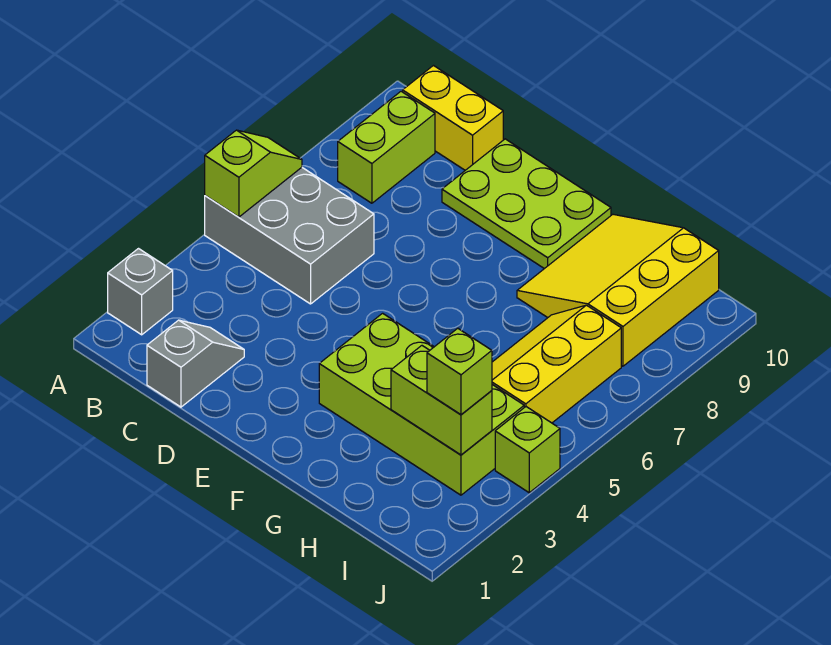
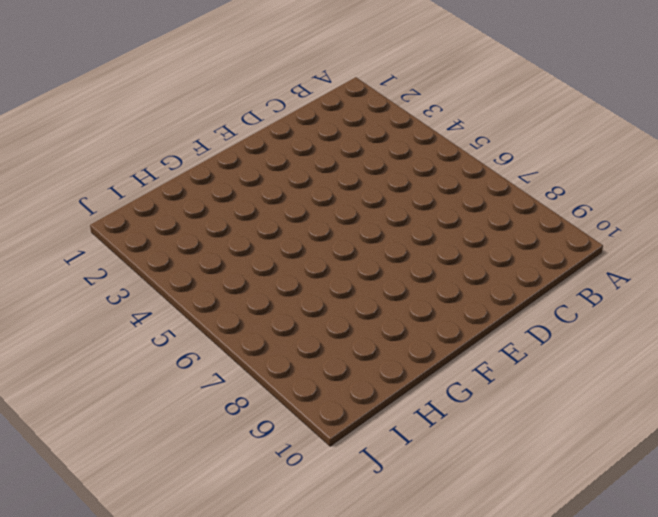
none -> grey 1x1 brick [108,249,173,335]
none -> grey 2x3 brick [205,167,374,304]
none -> lime 1x2 brick [338,91,435,203]

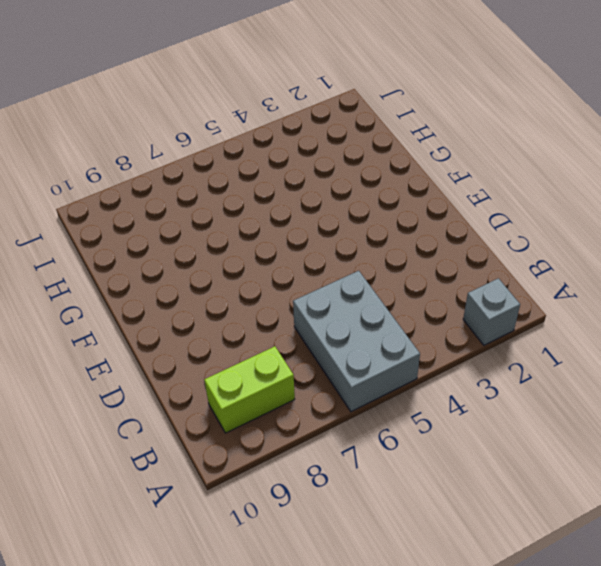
none -> yellow 1x2 brick [403,66,503,170]
none -> grey 1x2 slope [147,320,244,407]
none -> lime 2x3 plate [442,139,611,269]

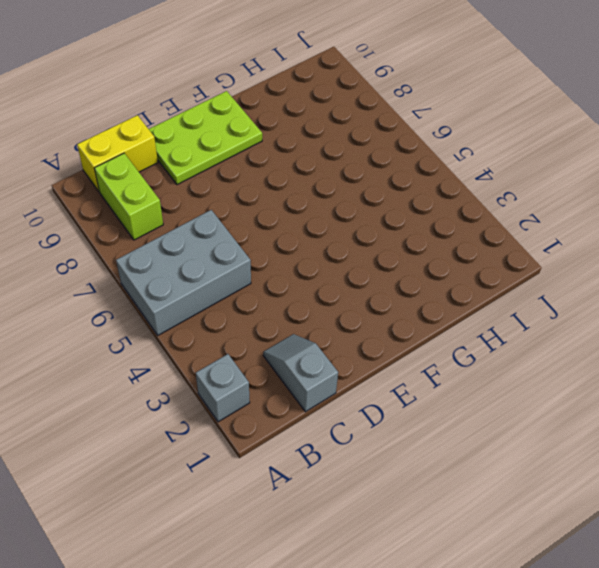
none -> lime 2x4 brick [319,313,524,495]
none -> yellow 3x3 slope [517,214,719,366]
none -> yellow 2x3 slope [492,305,621,423]

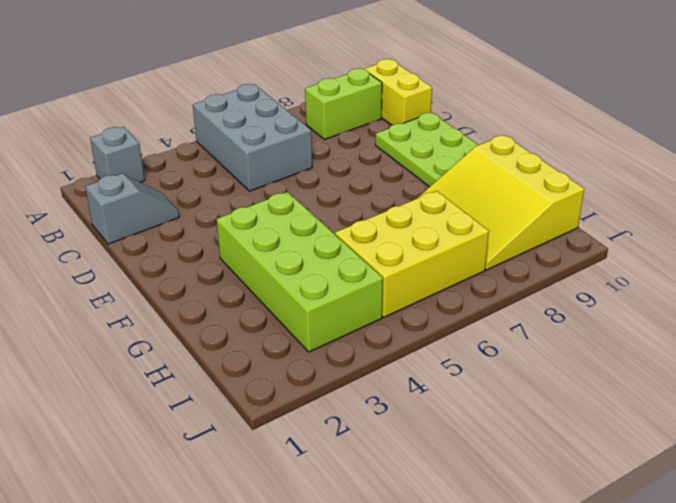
yellow 3x3 slope [418,135,584,270] -> yellow 3x3 slope turned to [517,214,719,366]
yellow 2x3 brick [335,191,489,317] -> yellow 2x3 slope [492,305,621,423]
none -> lime 1x1 brick [495,407,560,493]
none -> lime 1x2 slope [205,130,302,217]
none -> lime 1x2 brick [391,346,492,455]

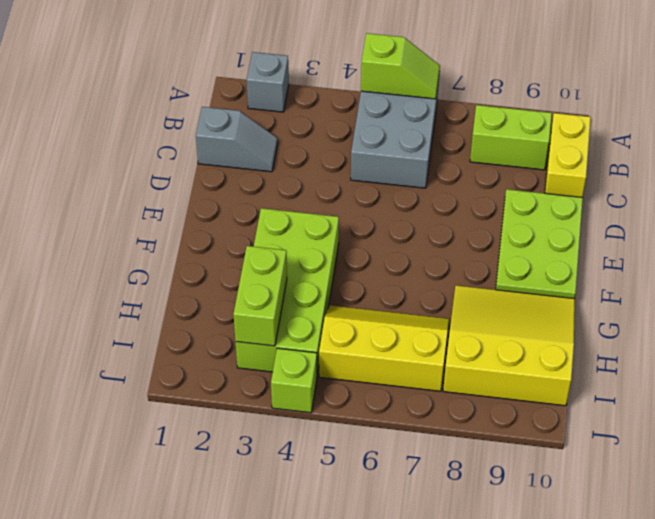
none -> lime 1x1 brick [427,328,492,414]

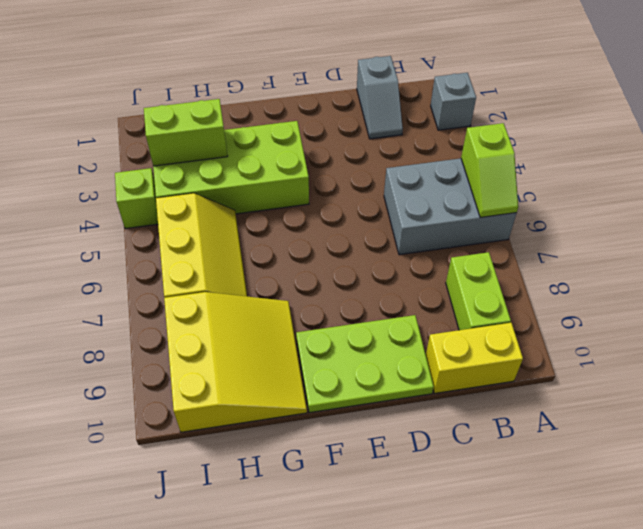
none -> lime 1x1 brick [427,328,492,414]

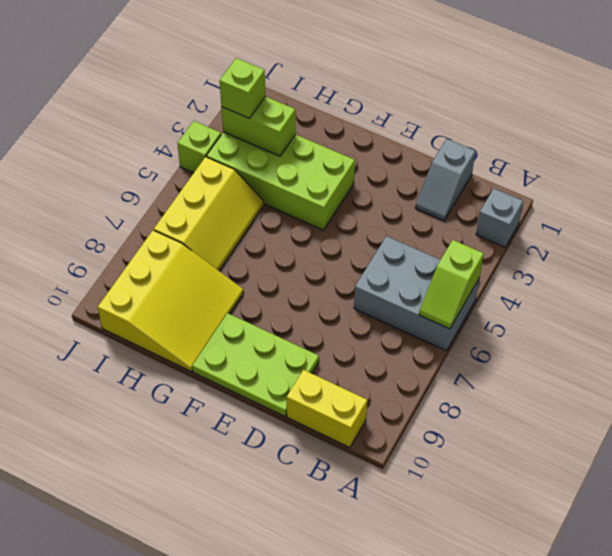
none -> lime 1x2 brick [338,91,435,203]

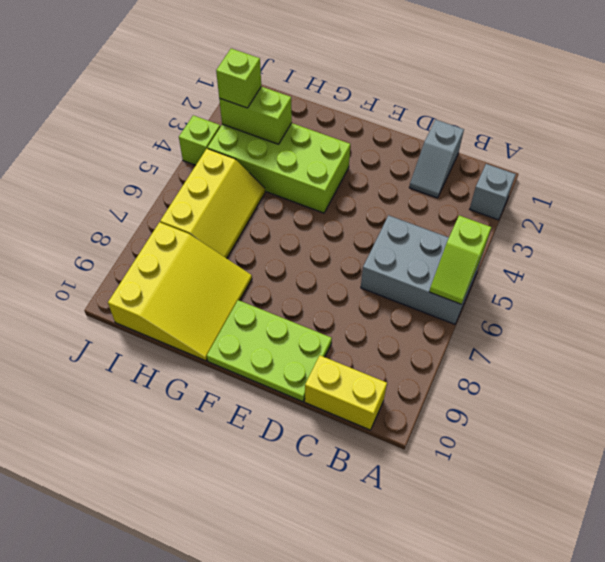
none -> lime 1x2 brick [338,91,435,203]

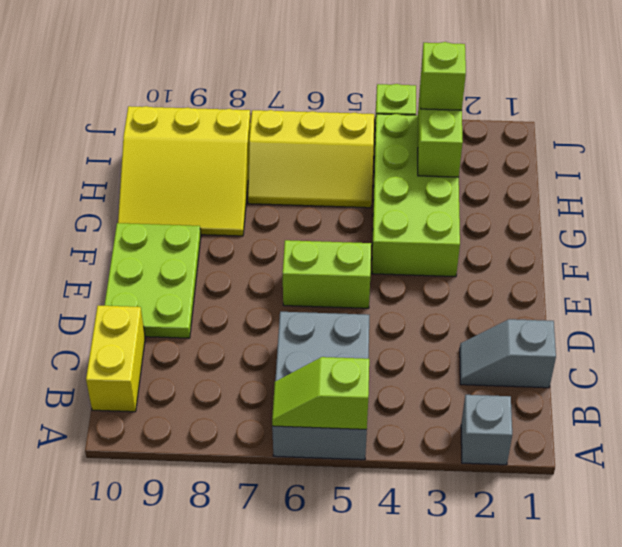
lime 1x2 brick [283,240,371,308] -> lime 1x2 brick moved to [338,91,435,203]

